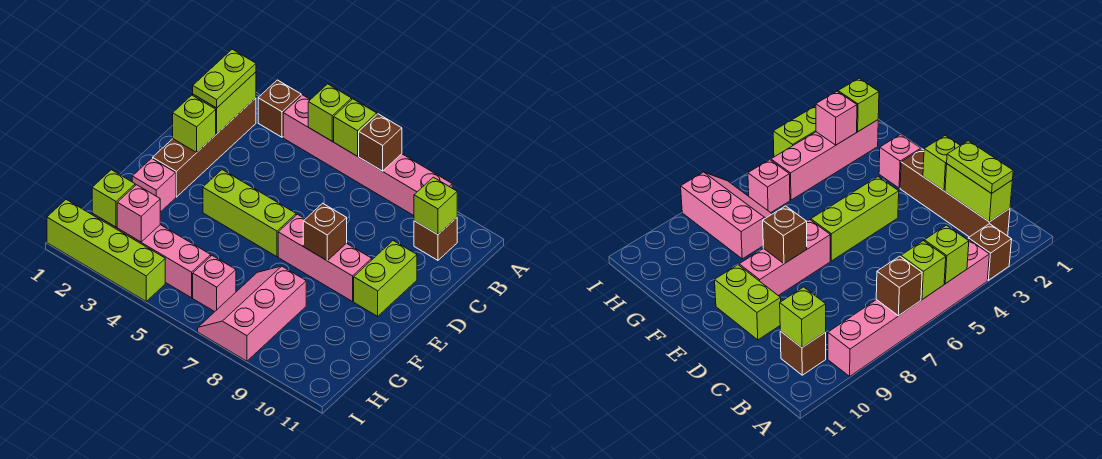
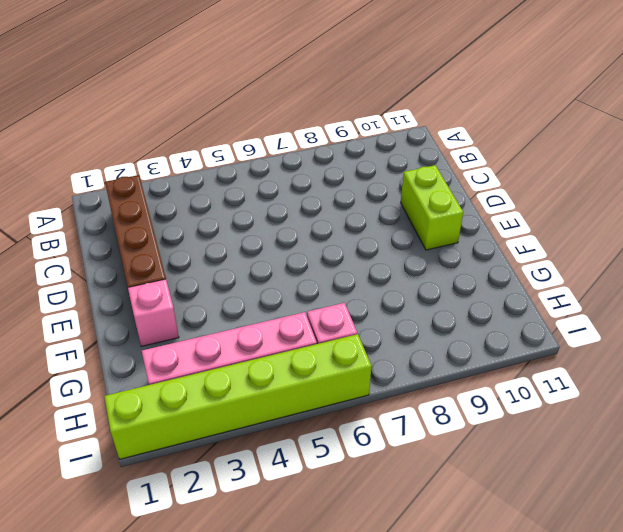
lime 1x6 brick [104,334,372,459] -> lime 1x4 brick [47,200,165,301]
none -> brown 1x1 brick [258,80,301,137]
none -> pink 1x6 brick [283,95,452,216]
none -> brown 1x1 brick [414,218,457,260]

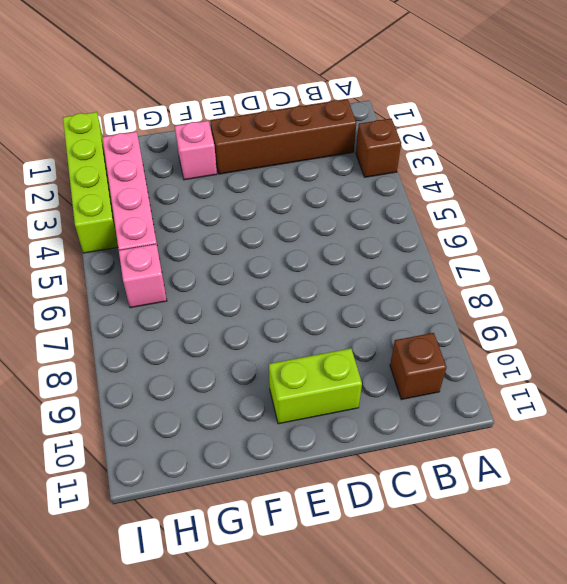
none -> pink 1x6 brick [283,95,452,216]
none -> lime 1x3 brick [203,170,296,257]
none -> pink 1x3 brick [278,214,372,301]

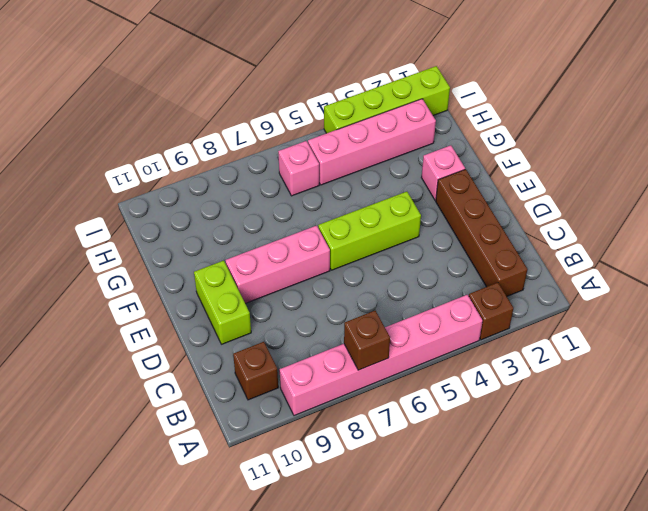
none -> pink 2x3 slope [198,266,306,361]
none -> lime 1x1 brick [308,84,352,141]
none -> lime 1x1 brick [334,99,377,156]

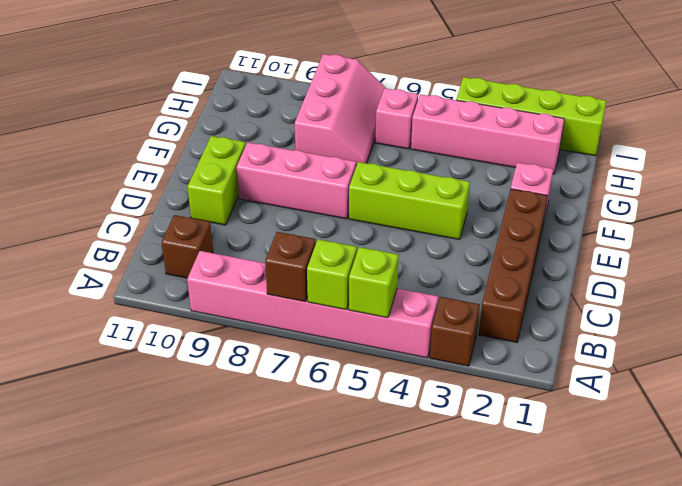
none -> lime 1x2 brick [193,72,256,134]
none -> lime 1x1 brick [414,177,457,235]
none -> lime 1x1 brick [173,95,216,152]

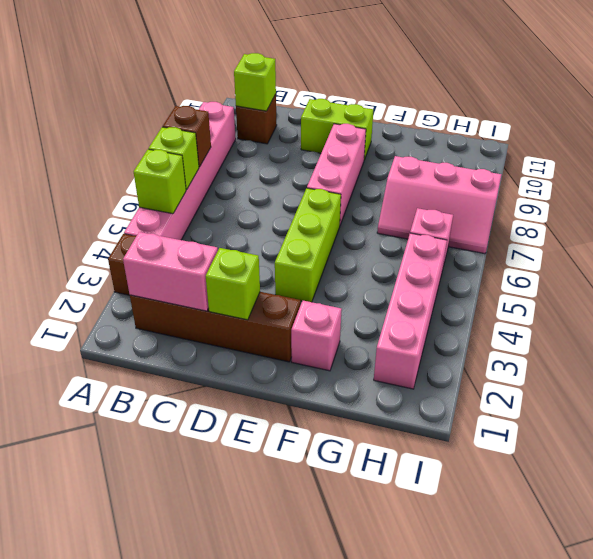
pink 1x2 brick [123,232,218,311] -> lime 1x2 brick [193,72,256,134]
none -> lime 1x4 brick [47,200,165,301]
none -> brown 1x1 brick [303,203,347,260]
none -> lime 1x1 brick [92,170,135,227]

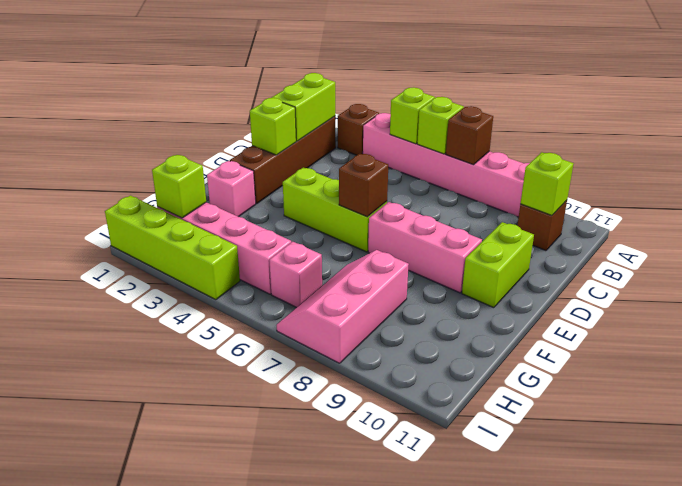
brown 1x1 brick [339,154,388,217] -> brown 1x1 brick moved to [303,203,347,260]
none -> pink 1x1 brick [117,185,160,242]
none -> lime 1x2 plate [193,49,256,108]

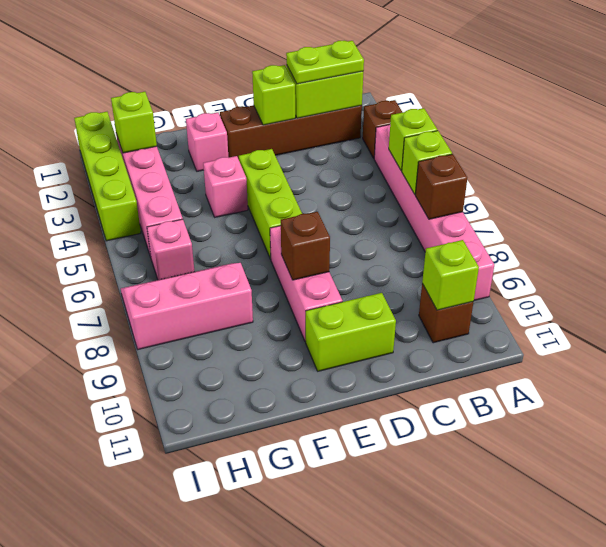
pink 1x1 brick [203,156,248,217] -> pink 1x1 brick moved to [117,185,160,242]

